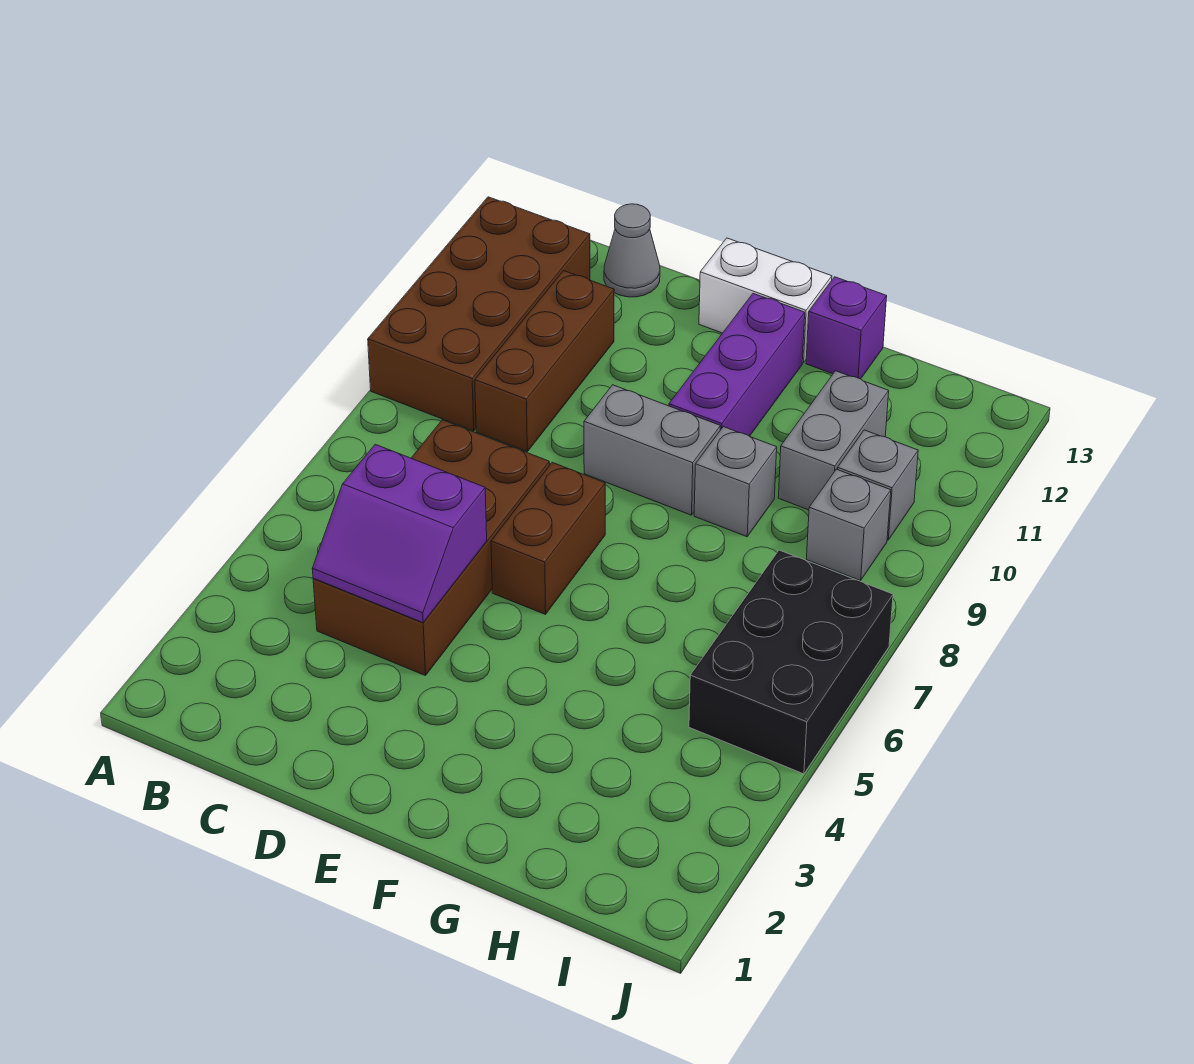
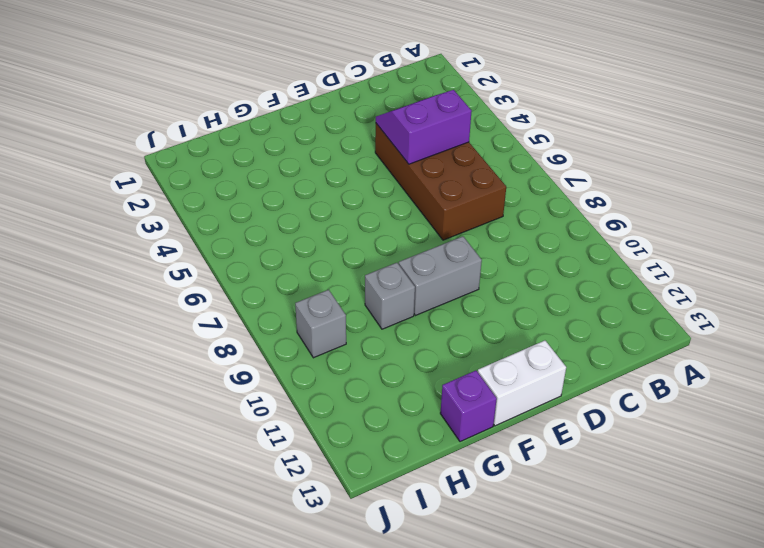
none -> brown 2x4 brick [368,197,590,431]
none -> brown 1x3 brick [475,271,614,452]
none -> grey 1x1 cone [604,204,660,297]

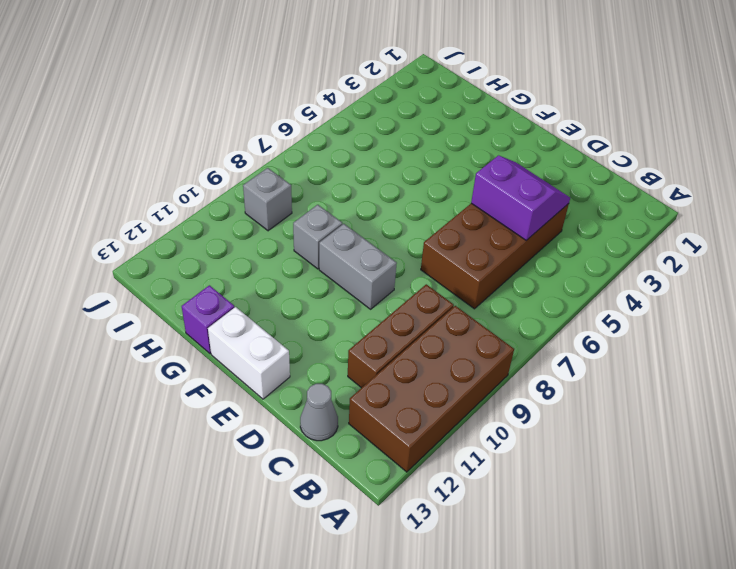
none -> brown 1x2 brick [491,462,605,615]
none -> purple 1x3 brick [669,294,805,436]
none -> grey 1x2 brick [778,371,889,510]

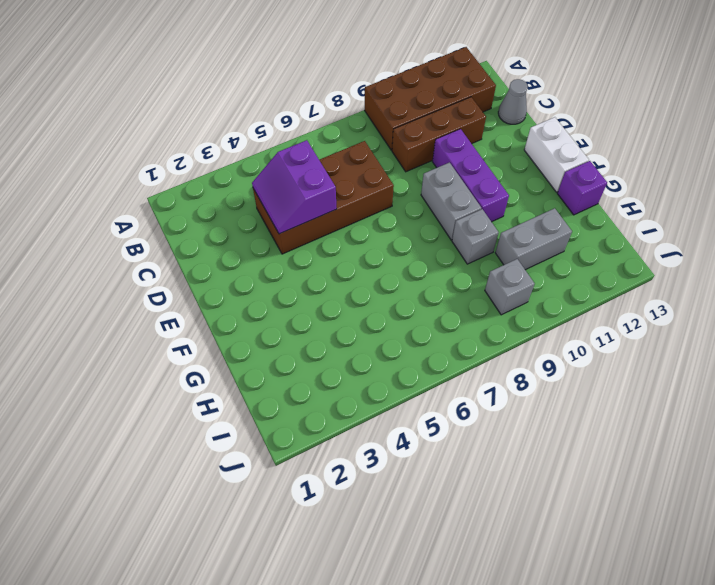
purple 1x3 brick [432,129,509,222] -> purple 1x3 brick turned to [669,294,805,436]
none -> brown 1x2 brick [491,462,605,615]
none -> black 2x3 brick [689,550,893,774]
none -> grey 1x1 brick [837,430,918,540]

